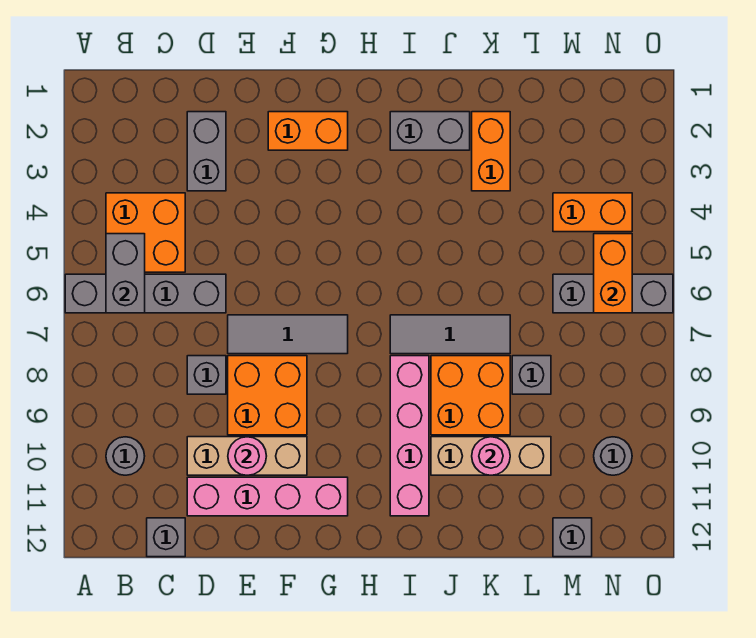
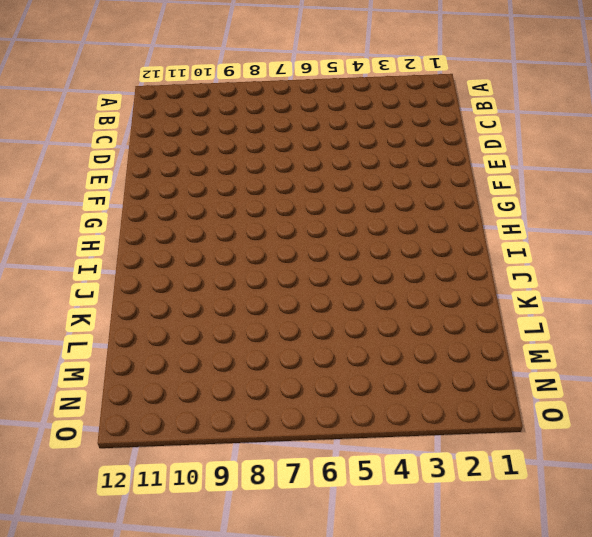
none -> grey 1x4 brick [65,274,226,313]
none -> orange 2x2 brick [106,193,185,272]
none -> grey 1x1 round brick [106,437,145,475]

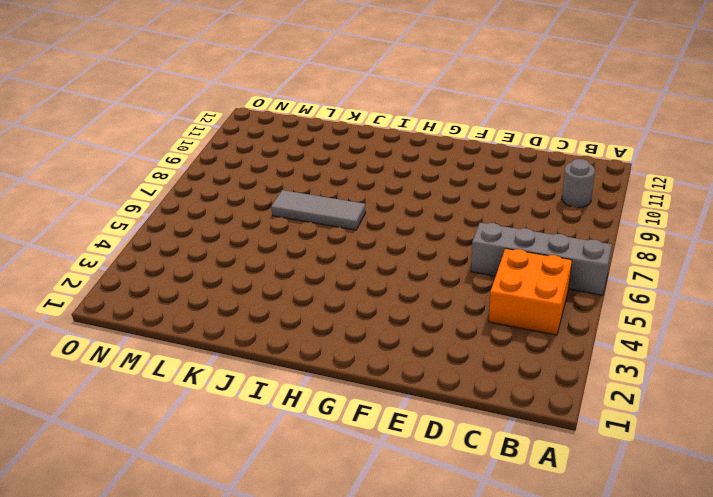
none -> grey 1x1 brick [147,518,185,557]
none -> grey 1x2 brick [187,112,226,191]
none -> grey 1x1 brick [187,356,226,394]

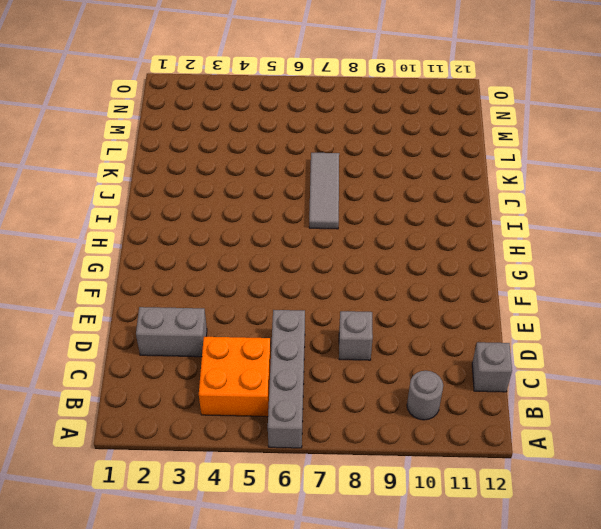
none -> tan 1x3 brick [187,437,307,475]
none -> pink 1x4 brick [187,477,348,516]
none -> grey 1x3 tile [228,315,348,354]

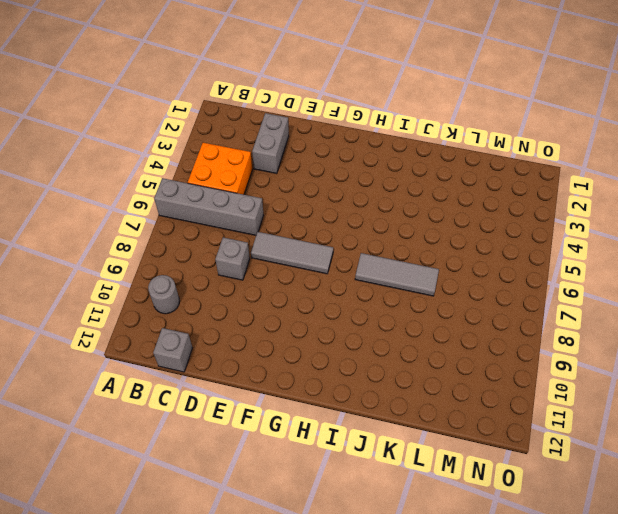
none -> tan 1x3 brick [187,437,307,475]
none -> pink 1x4 brick [187,477,348,516]
none -> orange 2x2 brick [228,356,307,435]

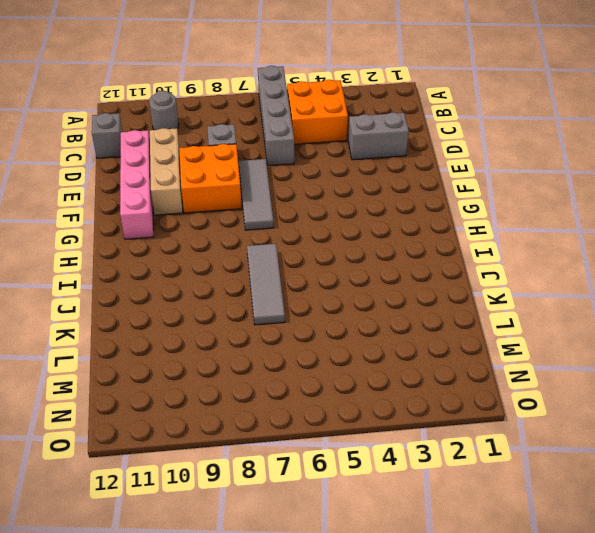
none -> orange 1x2 brick [268,112,348,150]
none -> grey 1x2 brick [390,112,470,150]
none -> pink 1x4 brick [390,356,429,516]

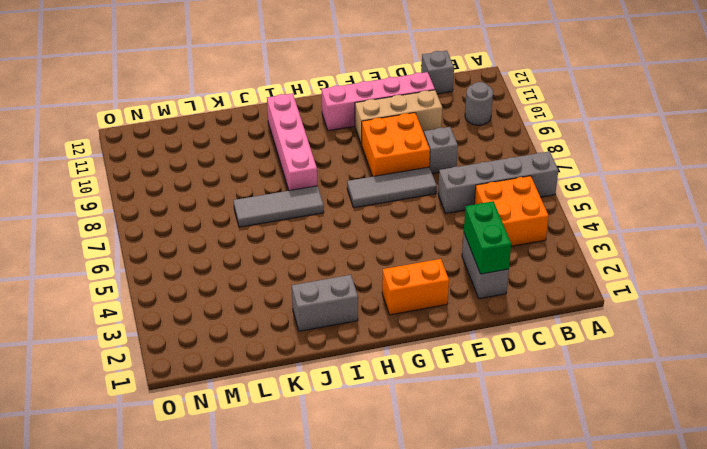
green 1x2 brick [464,201,511,274] -> none
none -> orange 2x2 brick [431,356,510,435]
none -> tan 1x3 brick [431,437,551,475]
none -> orange 1x2 brick [472,112,510,191]

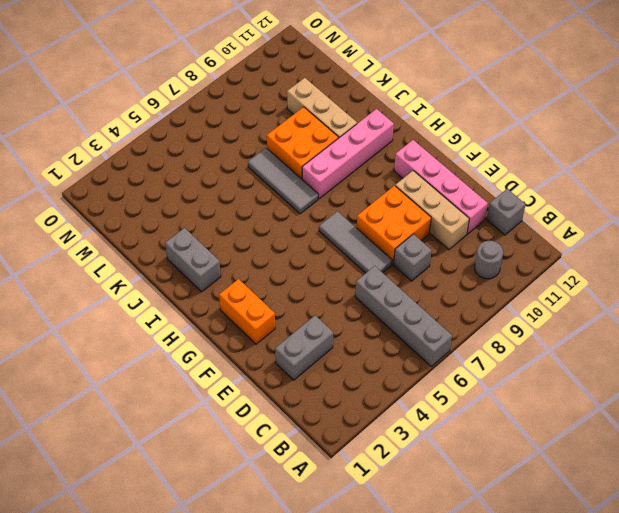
none -> orange 2x2 brick [106,193,185,272]
none -> orange 1x2 brick [472,112,510,191]
none -> grey 1x1 brick [512,356,551,394]

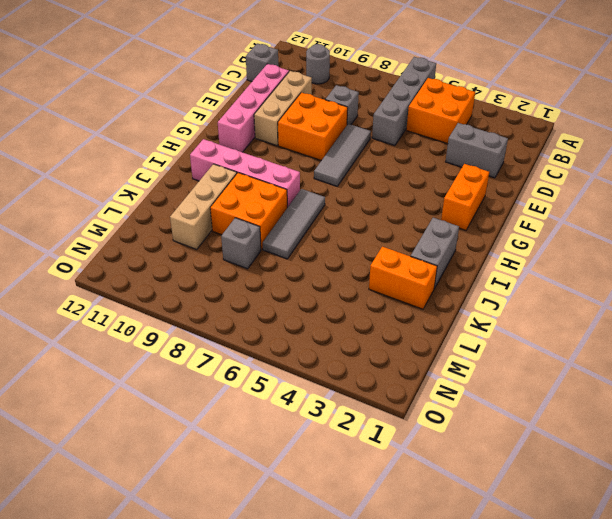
none -> orange 1x2 brick [553,193,632,232]
none -> grey 1x3 brick [553,274,673,313]
none -> grey 1x1 brick [553,518,592,557]

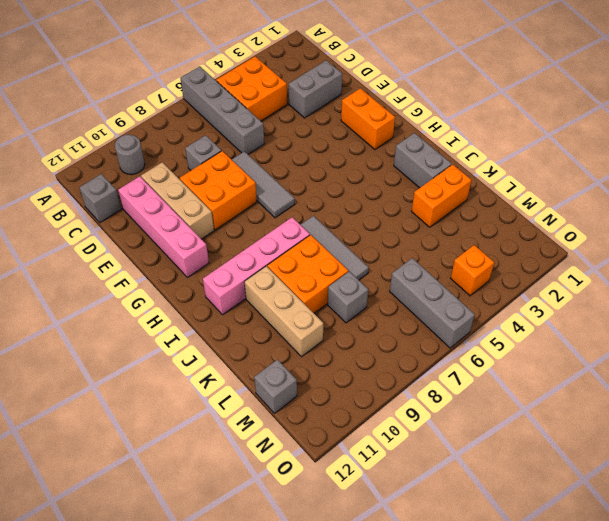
orange 1x1 brick [451,245,494,296] -> orange 1x2 brick [553,193,632,232]
none -> grey 1x1 round brick [594,437,632,475]
none -> grey 1x2 brick [106,234,145,313]
none -> pink 1x1 round brick [228,437,266,475]

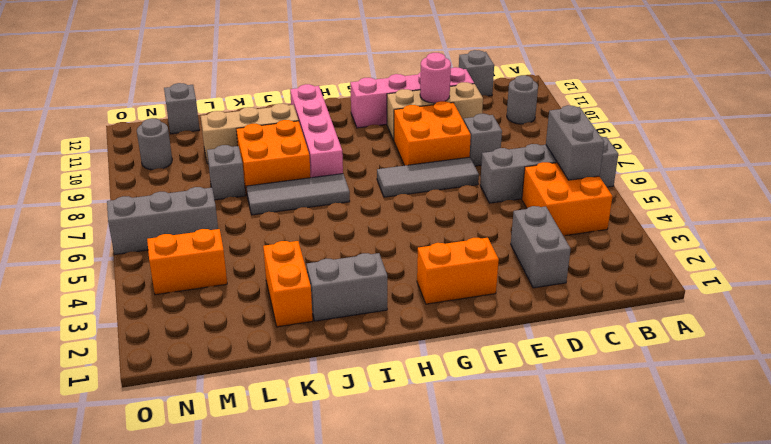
none -> pink 1x1 round brick [472,437,510,475]
none -> orange 1x2 brick [594,234,632,313]

